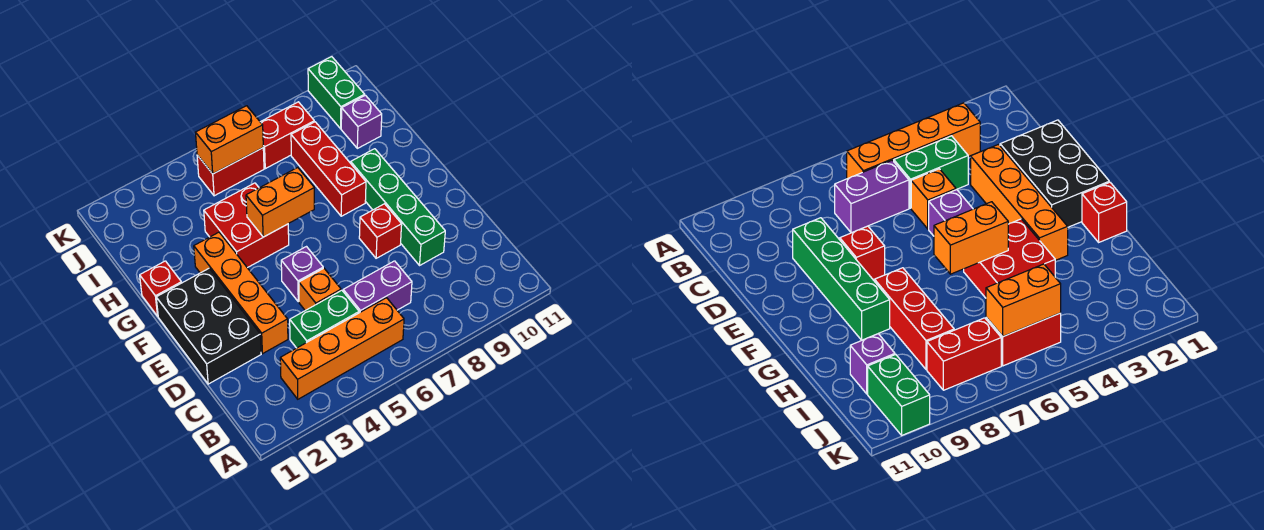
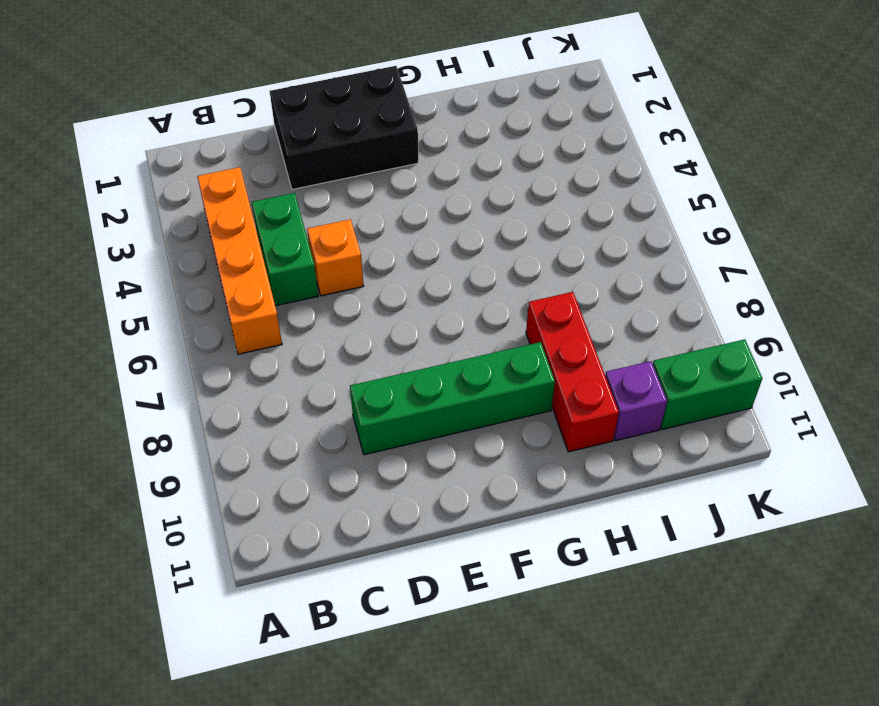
red 1x3 brick [526,292,619,452] -> red 1x3 brick turned to [291,122,366,216]
none -> purple 1x2 brick [343,261,412,313]
none -> orange 1x4 brick [194,232,288,354]
none -> purple 1x1 brick [281,247,323,302]

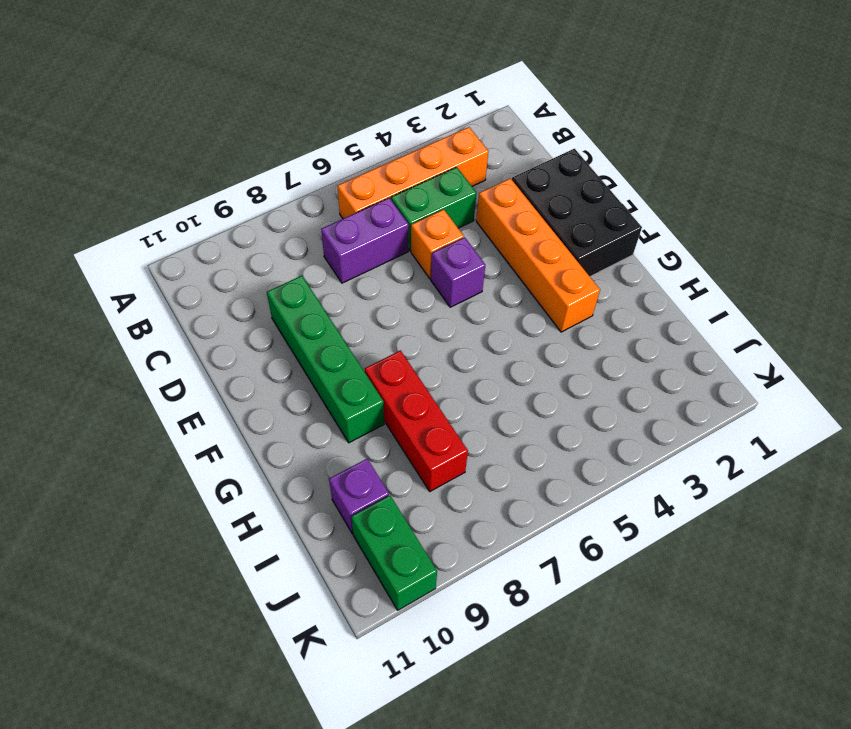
none -> red 1x1 brick [359,204,402,258]
none -> red 1x1 brick [140,261,181,316]
none -> red 2x2 brick [204,183,289,268]

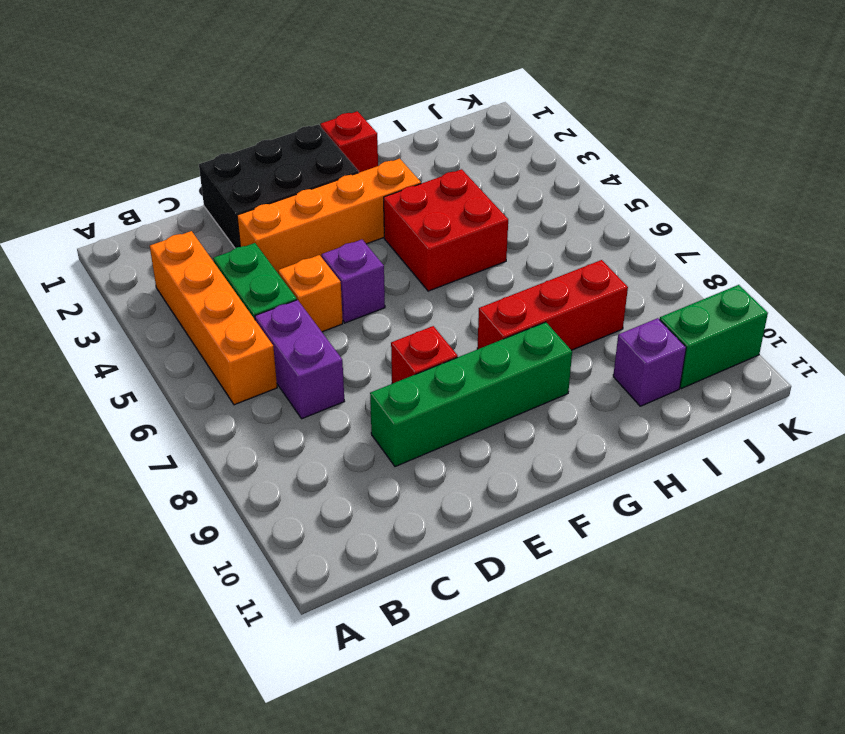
none -> red 1x2 brick [197,148,264,196]
none -> red 1x2 brick [261,102,314,169]
none -> orange 1x2 brick [246,167,314,237]

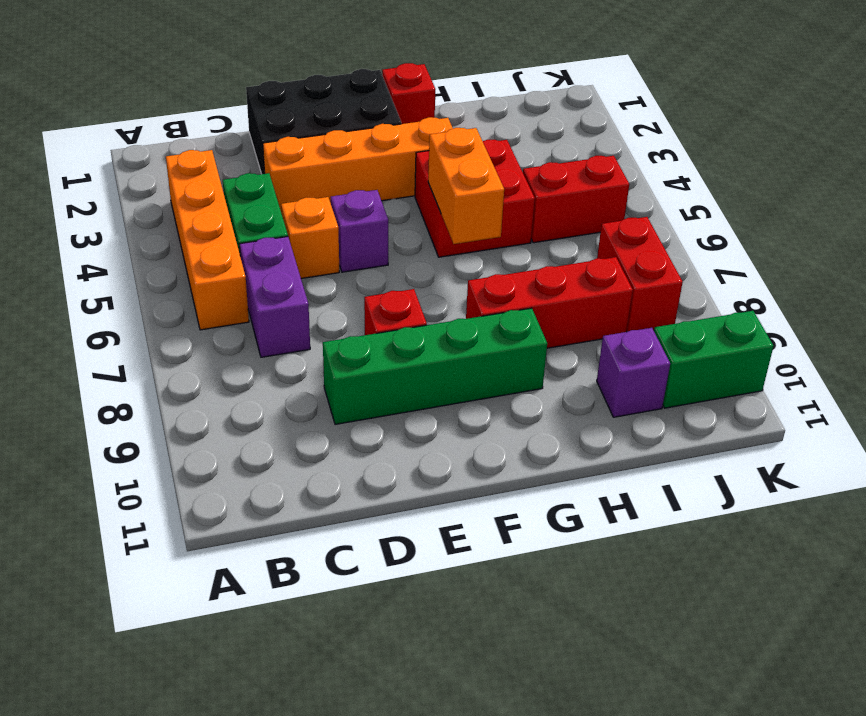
red 1x2 brick [523,156,629,243] -> red 1x2 brick turned to [197,148,264,196]
none -> orange 1x2 brick [196,106,263,174]

